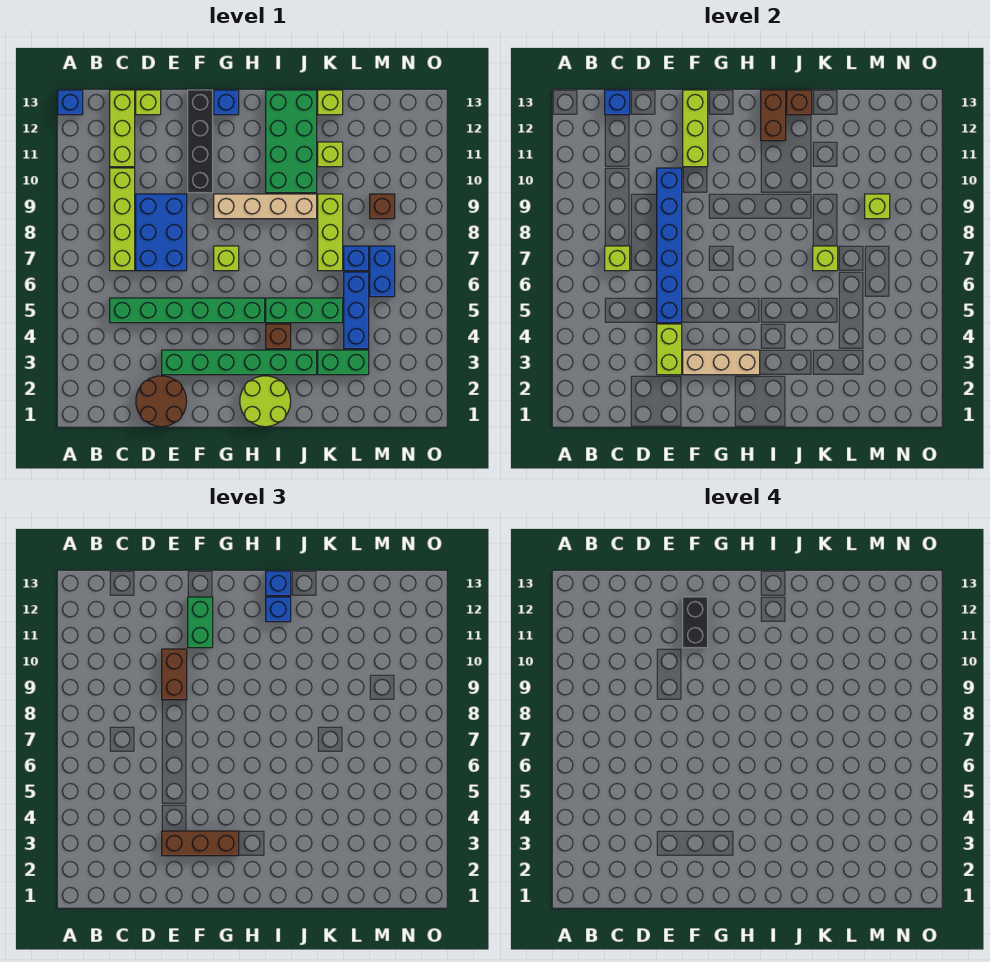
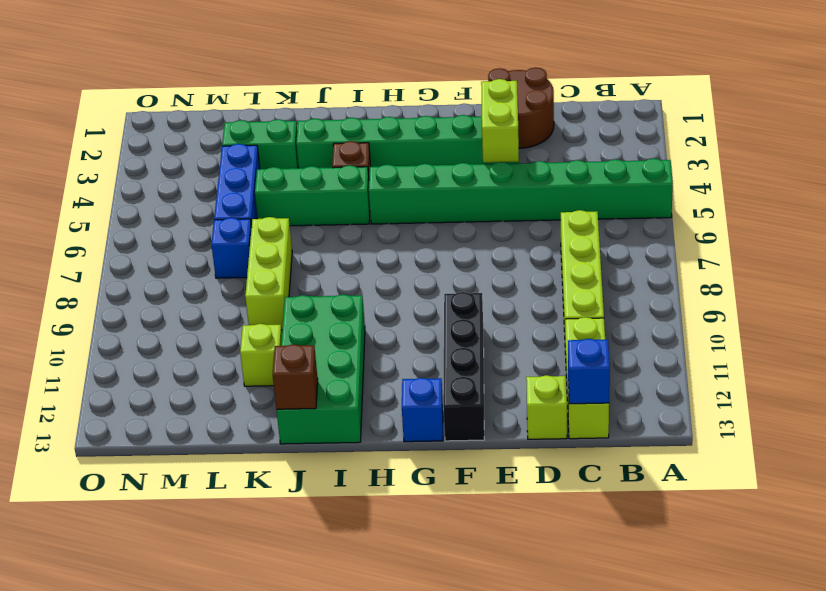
green 1x8 brick [369,159,673,224] -> green 1x6 brick [110,298,265,323]
none -> blue 1x1 brick [58,90,83,115]
none -> blue 2x3 brick [136,194,187,271]
none -> lime 1x1 brick [214,246,239,271]
none -> tan 1x4 brick [214,194,317,219]

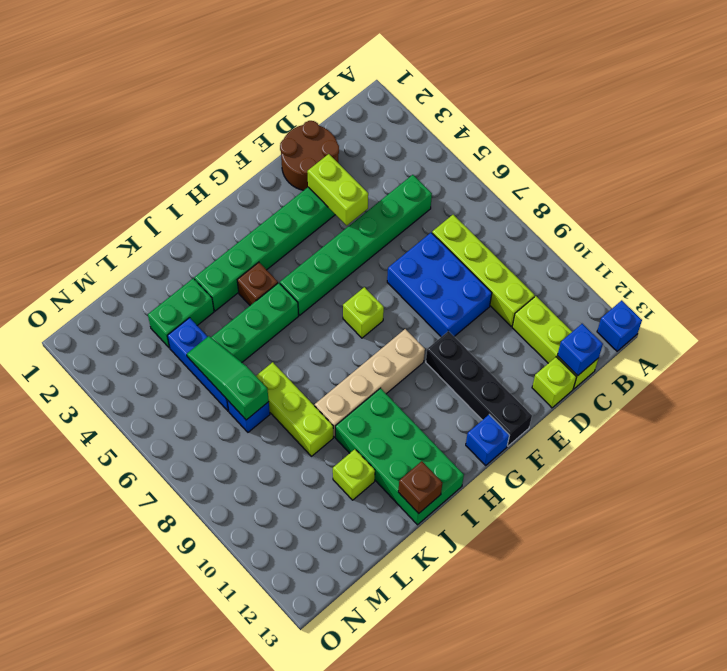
green 1x3 slope [187,336,269,420] -> none
none -> lime 2x2 round brick [240,376,291,427]
none -> lime 1x1 brick [318,90,343,115]
none -> blue 1x2 brick [370,246,395,297]
none -> brown 1x1 brick [370,194,395,219]

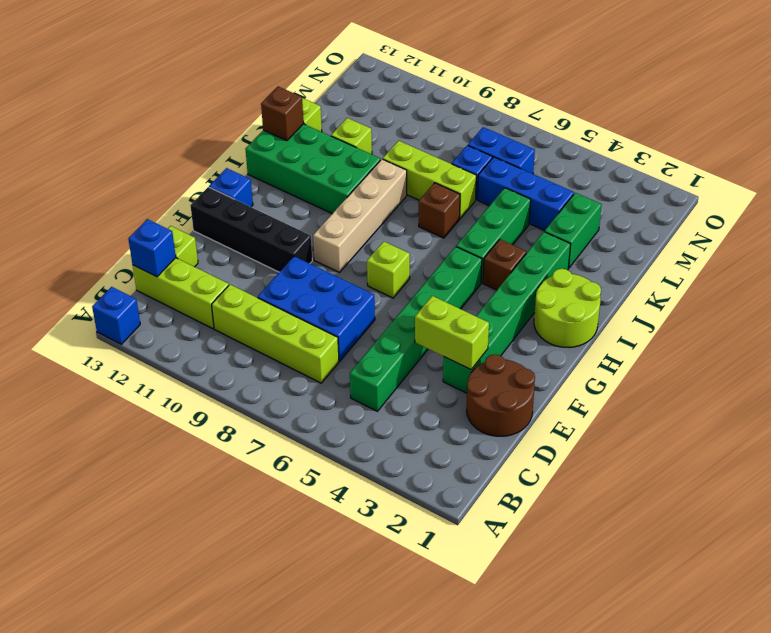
brown 1x1 brick [419,183,460,238] -> brown 1x1 brick moved to [370,194,395,219]
none -> lime 1x1 brick [605,246,630,271]
none -> blue 1x6 brick [657,168,682,323]
none -> tan 1x3 brick [683,350,760,375]
none -> lime 1x3 brick [683,90,708,167]

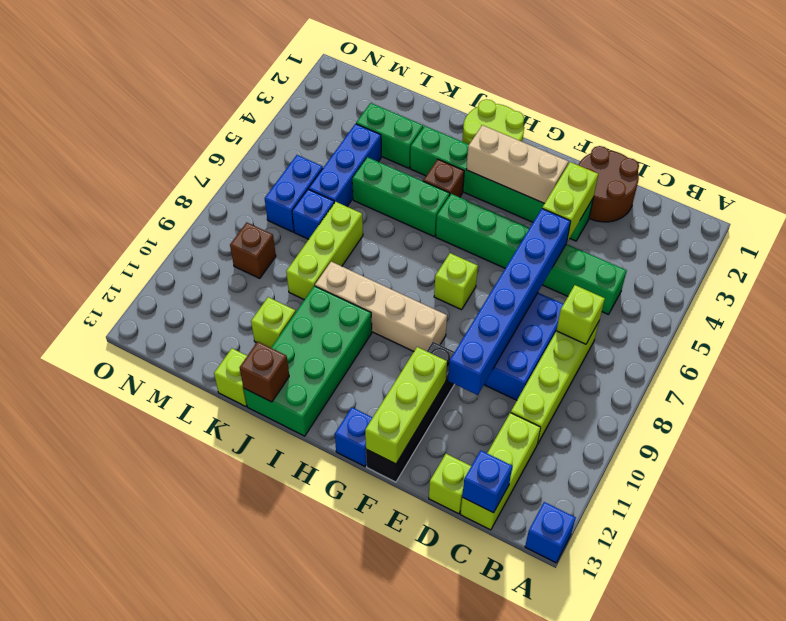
none -> brown 1x2 brick [761,90,786,141]
none -> lime 1x1 brick [813,246,838,271]
none -> lime 1x1 brick [865,194,890,219]
none -> brown 1x3 brick [162,831,239,856]

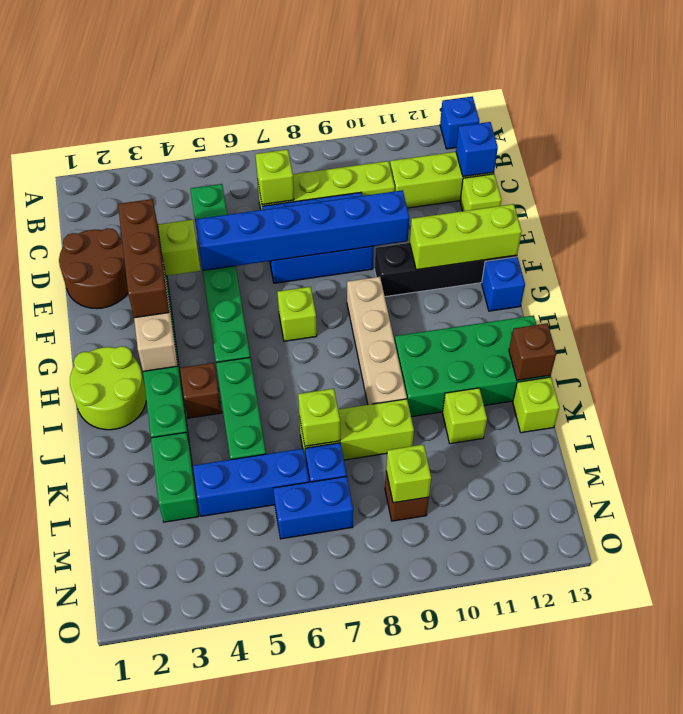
none -> brown 1x2 brick [761,90,786,141]
none -> brown 1x2 brick [162,649,187,700]
none -> green 1x2 brick [188,597,213,648]
none -> blue 1x1 brick [266,597,291,622]

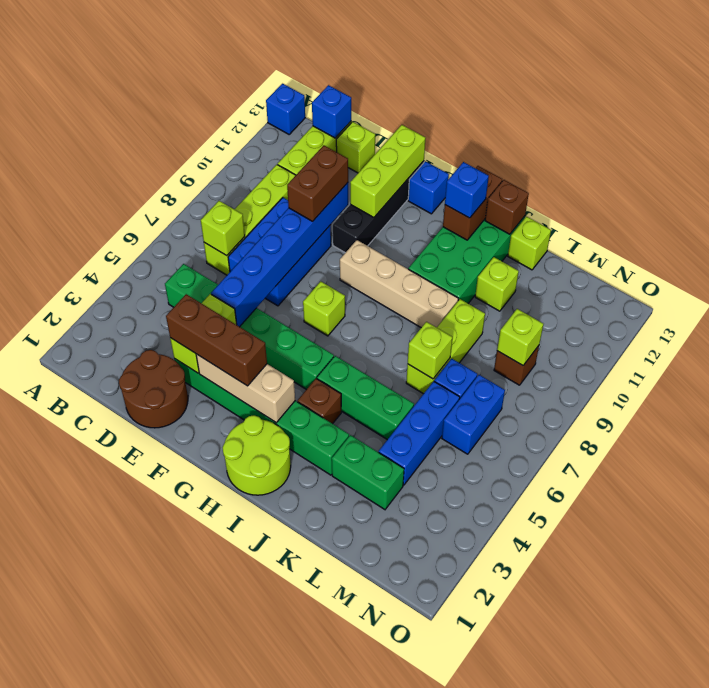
none -> green 1x2 brick [188,597,213,648]
none -> blue 1x1 brick [266,571,291,596]
none -> black 1x2 brick [683,597,708,648]

